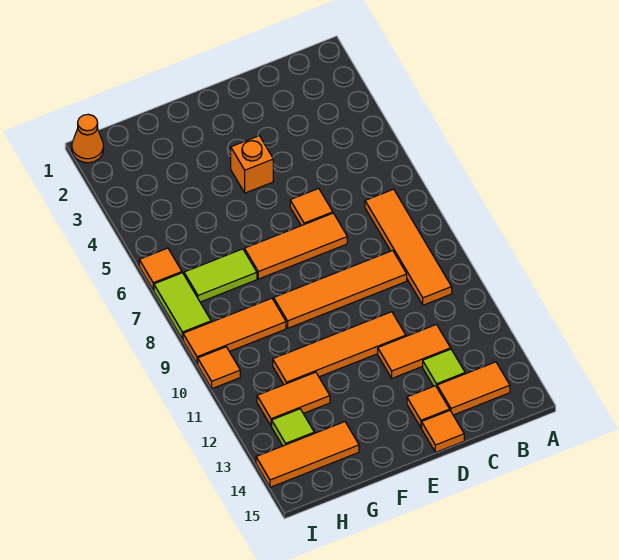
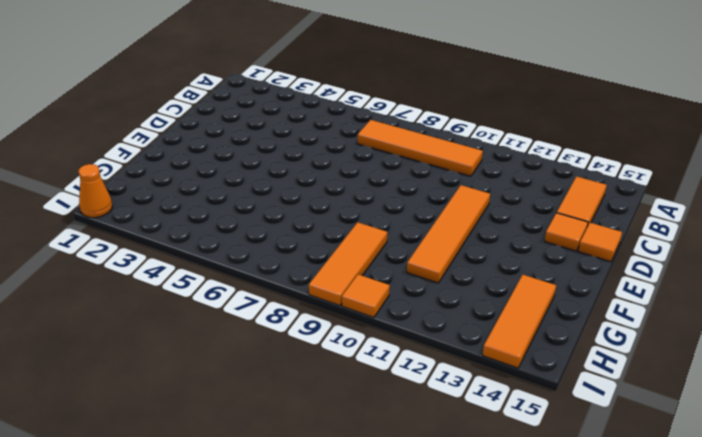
none -> orange 1x4 tile [274,251,407,328]
none -> orange 1x2 tile [378,325,451,378]
none -> lime 1x1 tile [423,349,465,387]

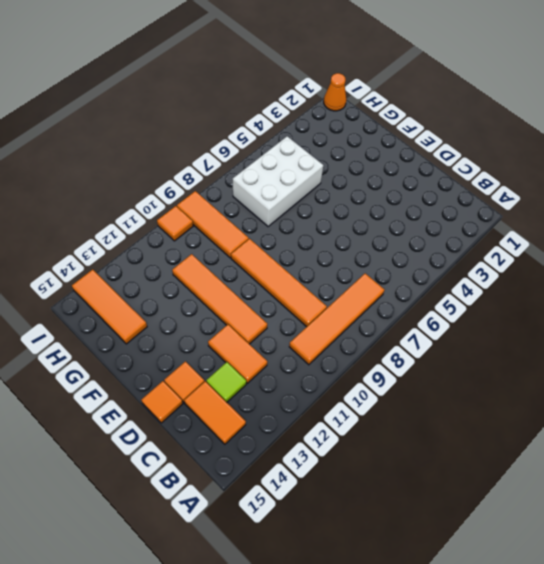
white 2x3 brick [233,136,323,226] -> lime 1x2 tile [184,249,257,302]
none -> orange 1x1 tile [290,189,333,226]
none -> orange 1x3 tile [244,213,347,279]
none -> orange 1x1 brick [231,136,273,193]

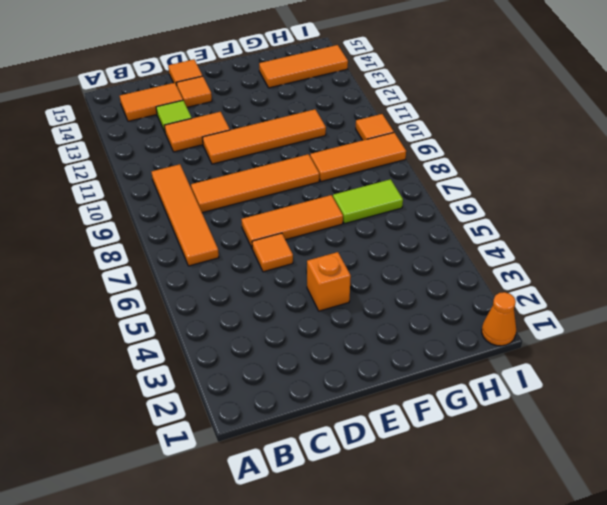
none -> orange 1x2 tile [257,372,330,426]
none -> lime 1x1 tile [272,409,314,446]
none -> orange 1x1 tile [139,248,182,290]

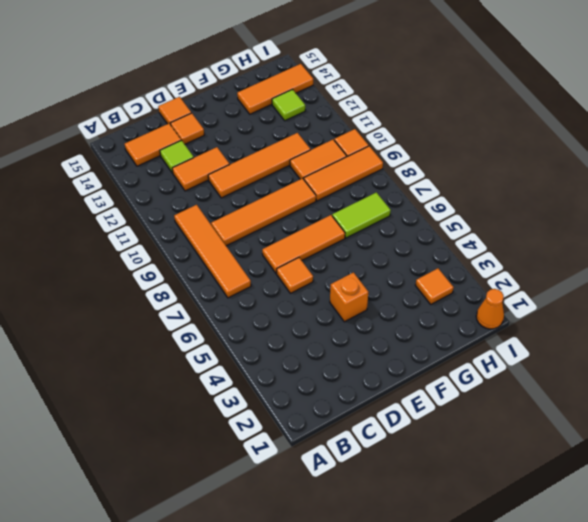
orange 1x2 tile [290,140,347,179] -> orange 1x2 tile moved to [257,372,330,426]
orange 1x1 tile [415,268,454,304] -> orange 1x1 tile moved to [139,248,182,290]
none -> lime 1x2 tile [154,273,211,339]

